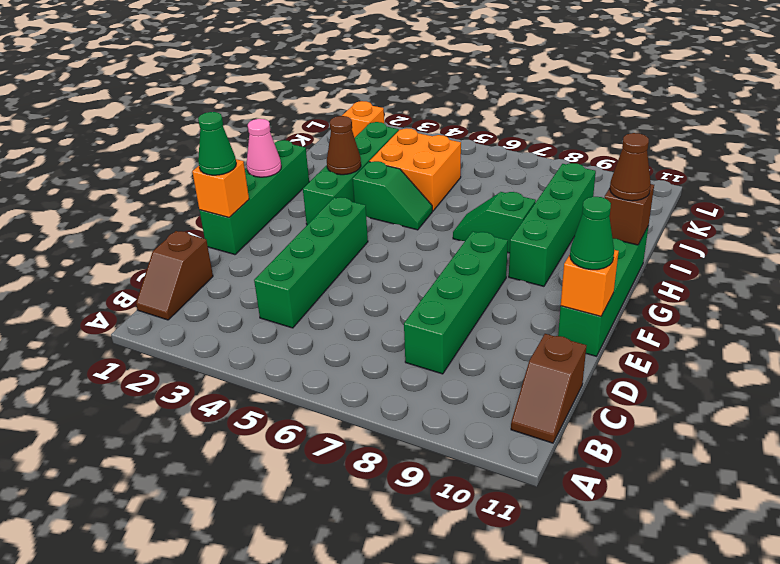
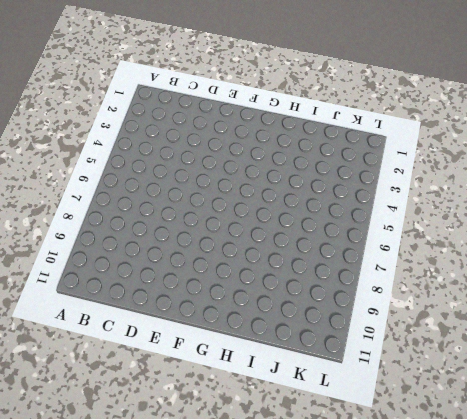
none -> brown 1x2 slope [136,231,213,320]
none -> brown 1x2 slope [511,334,586,443]
none -> green 1x4 brick [254,197,368,328]

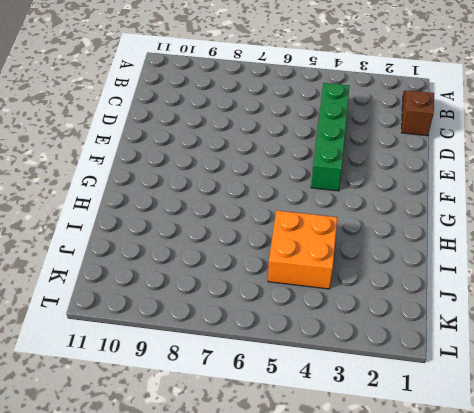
none -> brown 1x2 slope [511,334,586,443]
none -> green 1x4 brick [404,231,508,374]
none -> green 1x4 brick [199,140,309,255]

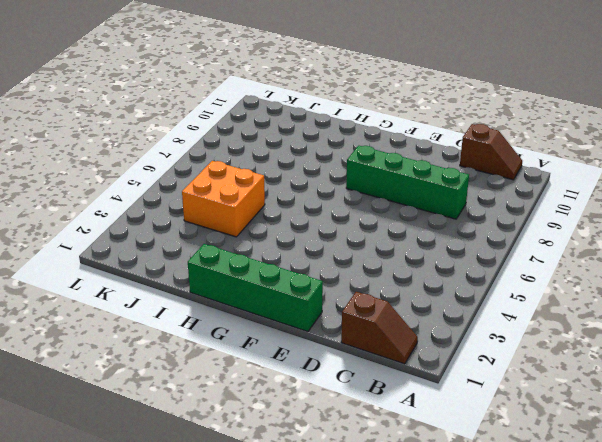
none -> green 1x4 brick [254,197,368,328]
none -> green 1x4 brick [558,227,648,356]
none -> green 1x4 brick [303,122,399,225]

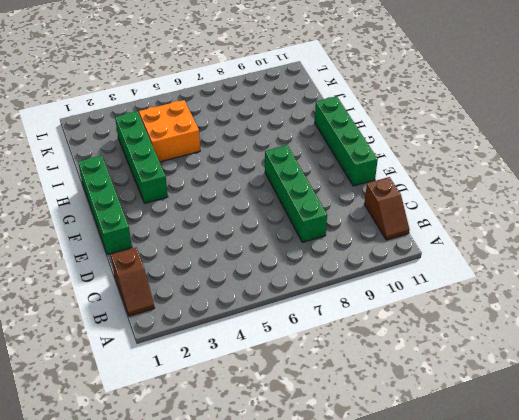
none -> green 1x4 brick [254,197,368,328]
none -> green 1x4 brick [509,163,596,286]
none -> green 1x2 slope [353,161,432,230]

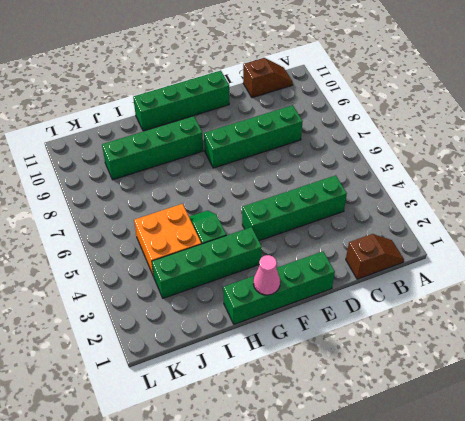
none -> green 1x2 slope [453,192,536,253]
none -> orange 1x1 brick [342,101,384,138]
none -> orange 1x1 brick [192,159,249,218]

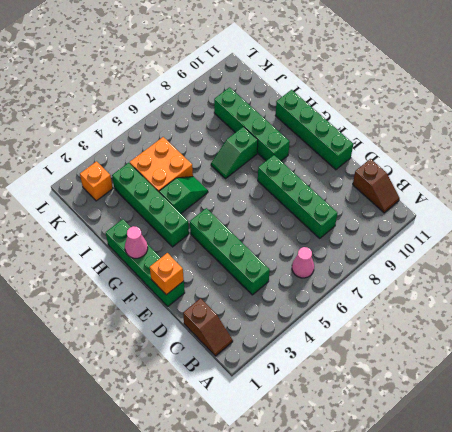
pink 1x1 cone [292,247,314,278] -> none
none -> orange 1x1 brick [561,250,619,316]
none -> brown 1x1 cone [327,116,361,175]
none -> brown 1x1 brick [605,184,654,245]

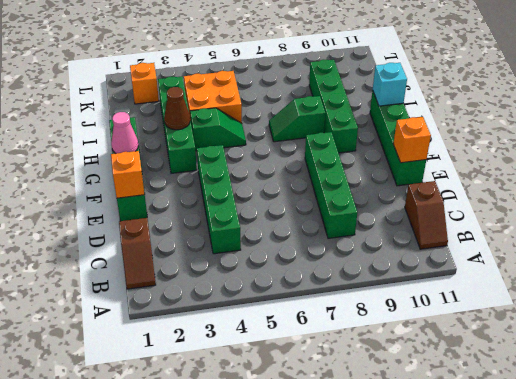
cyan 1x1 brick [373,63,407,106] -> brown 1x1 brick [605,184,654,245]
none -> green 1x1 cone [198,112,236,175]
none -> green 1x1 cone [570,197,614,270]
none -> brown 1x1 cone [610,133,651,201]

